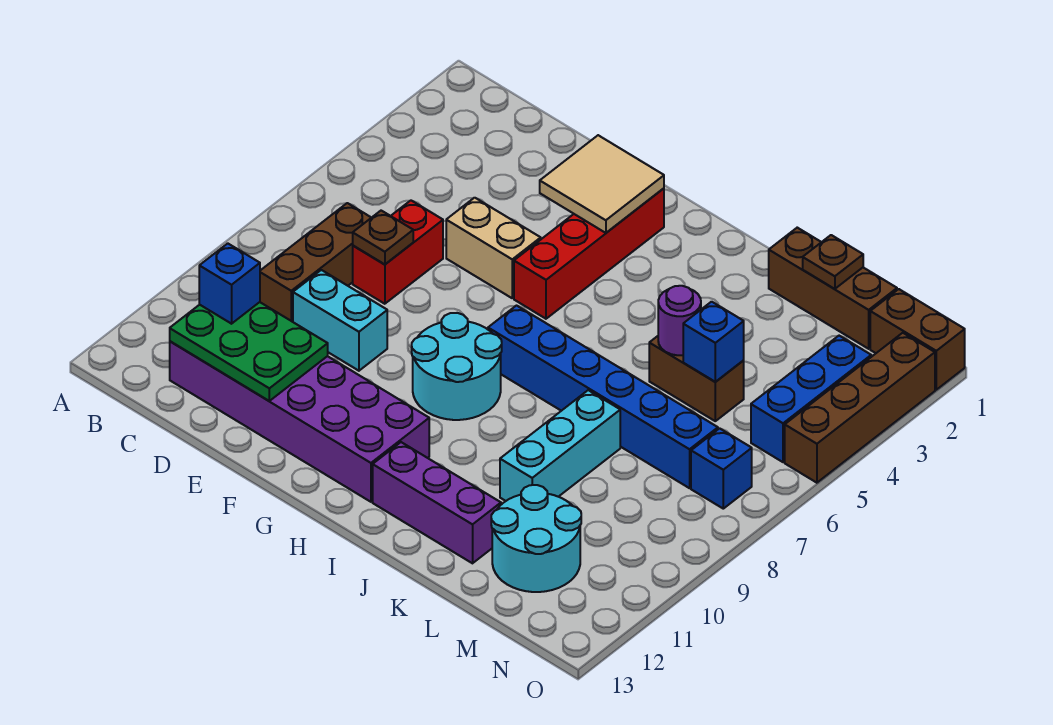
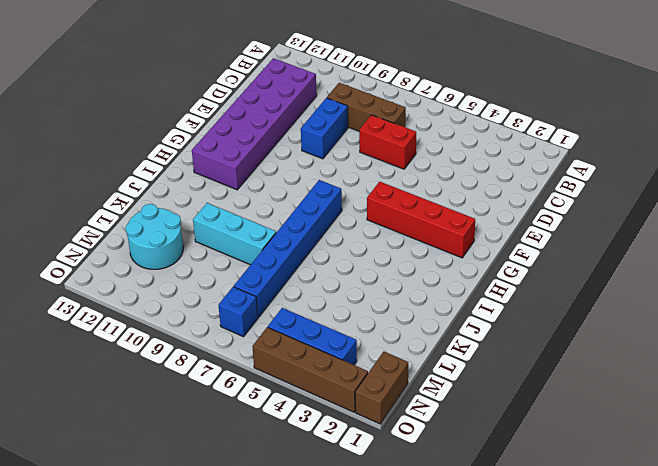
blue 1x2 brick [301,98,348,159] -> cyan 1x2 brick [293,270,387,371]
none -> tan 1x2 brick [446,198,541,298]
none -> cyan 2x2 round brick [412,313,502,420]
none -> purple 1x3 brick [373,442,501,563]

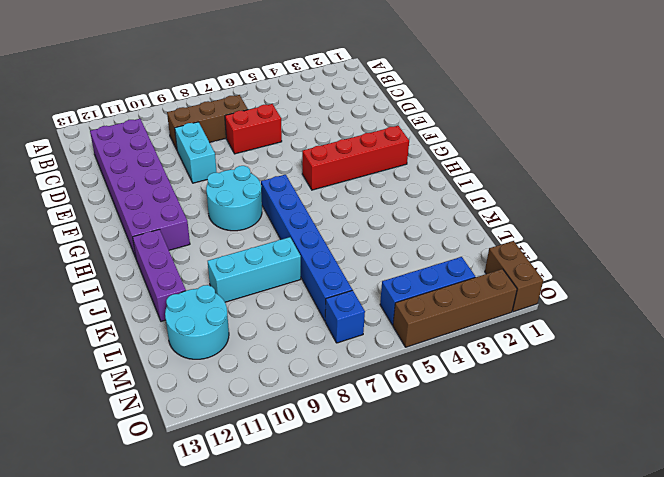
none -> tan 1x2 brick [446,198,541,298]
none -> brown 1x3 brick [769,228,897,349]
none -> brown 1x2 brick [649,336,744,421]

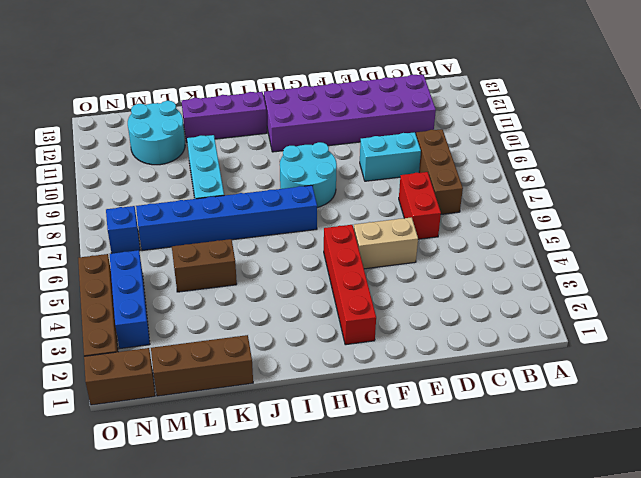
none -> green 2x3 plate [170,302,328,401]
none -> brown 1x1 plate [353,211,413,265]
none -> tan 2x2 tile [540,135,664,233]

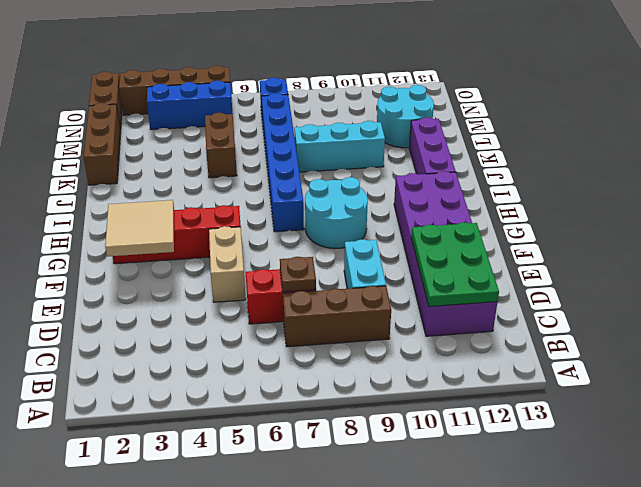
none -> purple 1x1 round brick [658,286,701,355]
none -> brown 1x1 plate [803,235,863,289]
none -> blue 1x1 brick [683,302,744,382]

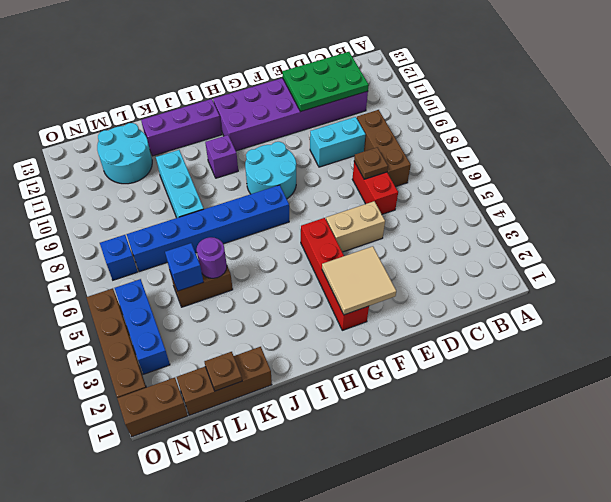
purple 1x1 brick [205,135,238,178] -> none
none -> blue 1x1 brick [199,243,260,324]

